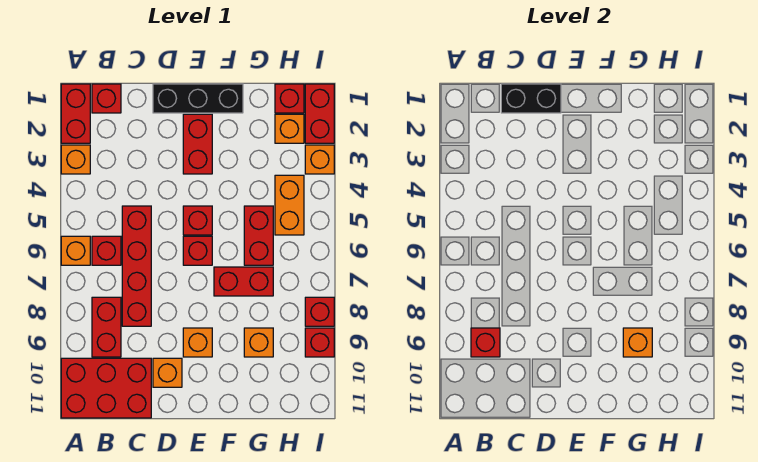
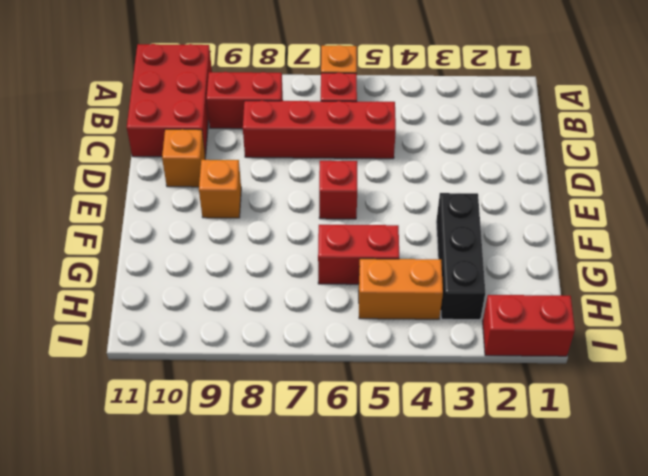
black 1x3 brick [436,193,485,320] -> black 1x3 brick moved to [153,84,243,113]
none -> red 1x2 brick [61,84,90,143]
none -> orange 1x1 brick [61,145,90,174]
none -> red 1x1 brick [92,84,121,113]

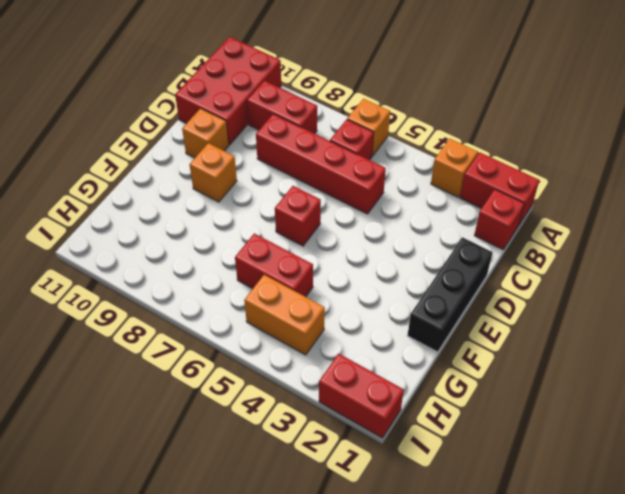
none -> red 1x2 brick [183,114,212,174]
none -> red 1x1 brick [183,206,212,235]
none -> red 1x2 brick [214,267,273,296]

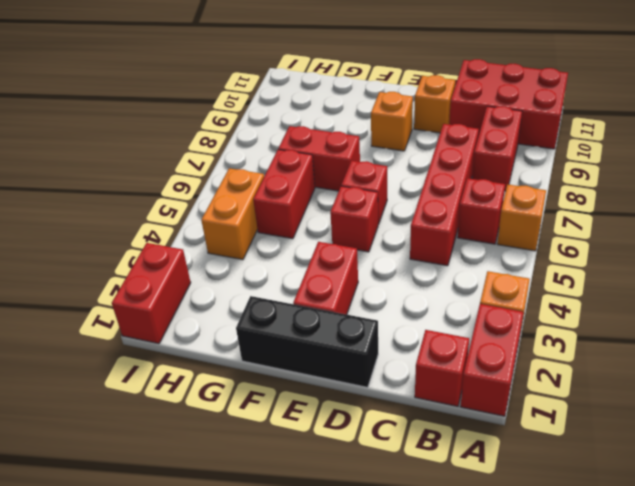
none -> orange 1x1 brick [244,328,273,357]
none -> red 1x1 brick [275,84,304,113]
none -> orange 1x1 brick [275,114,304,143]

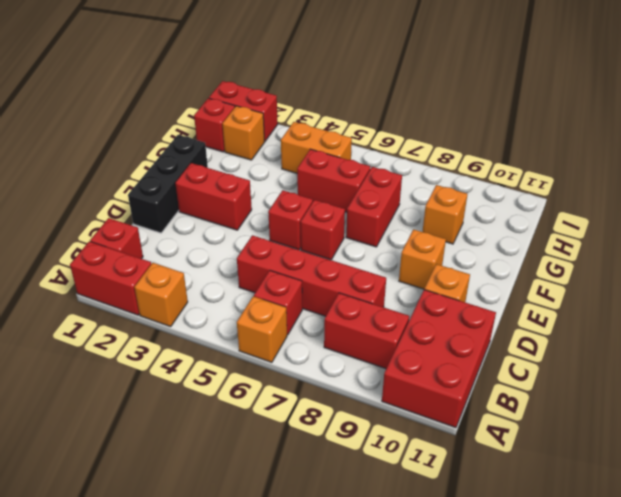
none -> orange 1x1 brick [305,145,334,174]
none -> red 1x1 brick [305,297,334,326]
none -> red 1x1 brick [305,328,334,357]

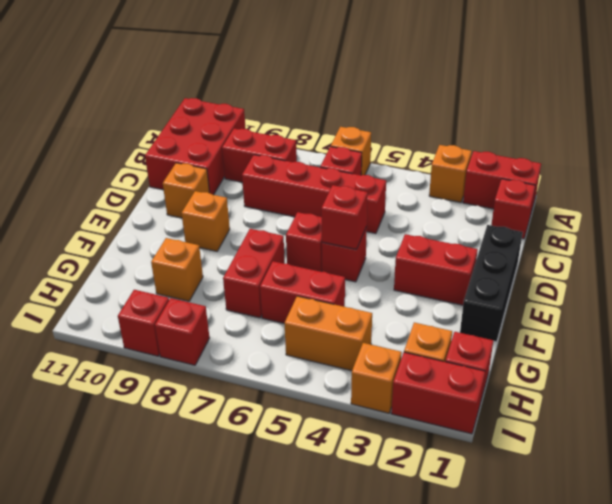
red 1x1 brick [321,185,368,249] -> red 1x1 brick moved to [471,328,500,357]
none -> black 1x2 brick [501,84,561,113]
none -> orange 1x1 brick [623,328,652,357]

